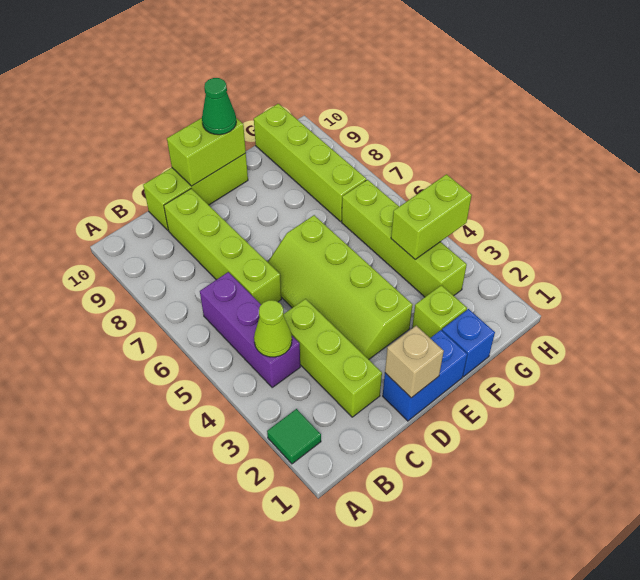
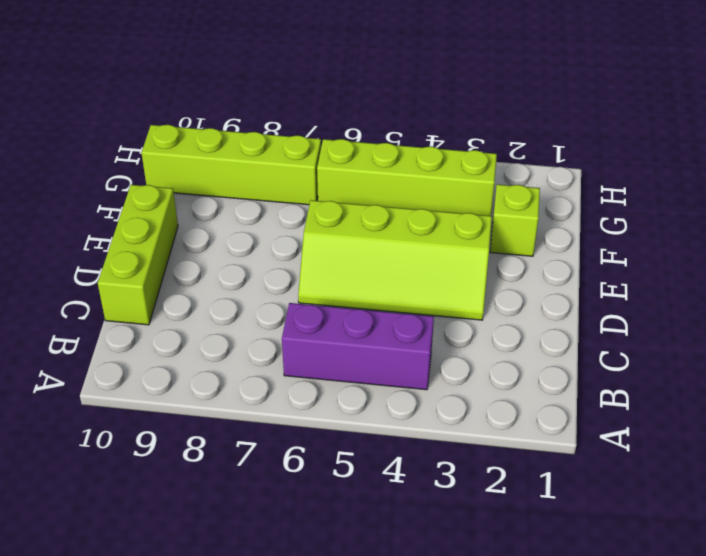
none -> green 1x1 tile [267,409,321,464]
none -> lime 1x3 brick [283,299,382,417]
none -> lime 1x4 brick [164,189,281,305]

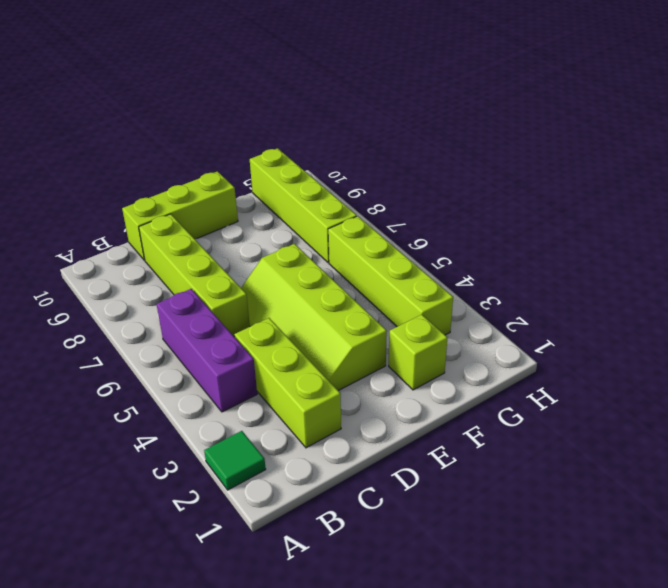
none -> blue 1x2 brick [383,330,467,421]
none -> blue 1x1 brick [442,309,495,377]
none -> lime 1x1 cone [254,300,292,357]

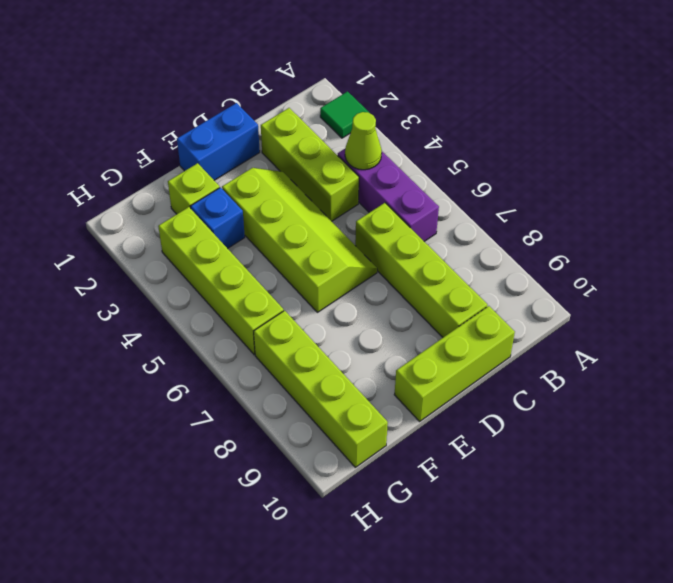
blue 1x1 brick [191,188,245,248] -> blue 1x1 brick moved to [442,309,495,377]
none -> tan 1x1 brick [385,326,444,398]
none -> lime 1x2 brick [167,118,246,186]
none -> lime 1x2 brick [391,174,472,259]

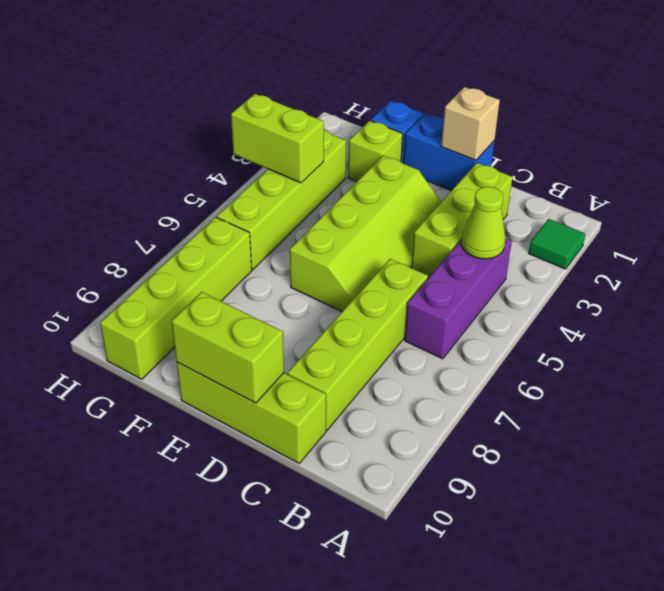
none -> green 1x1 cone [202,78,236,135]

